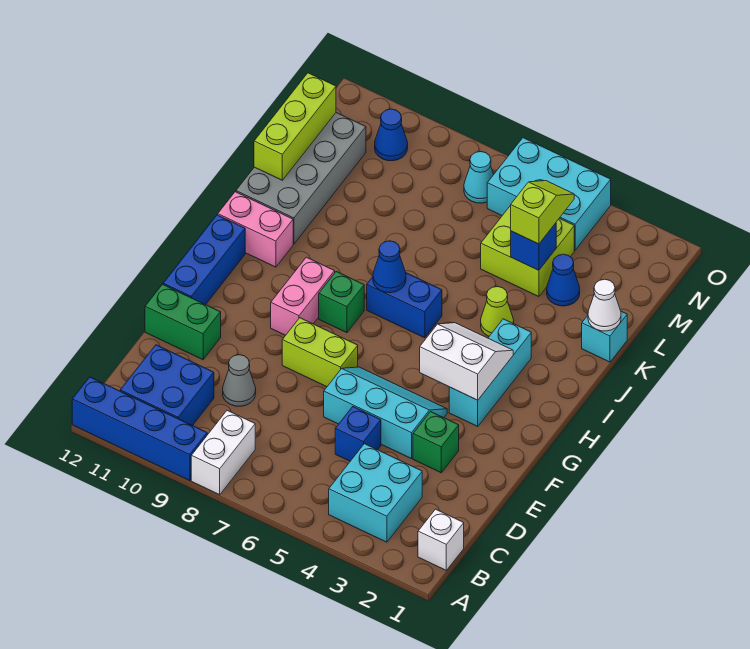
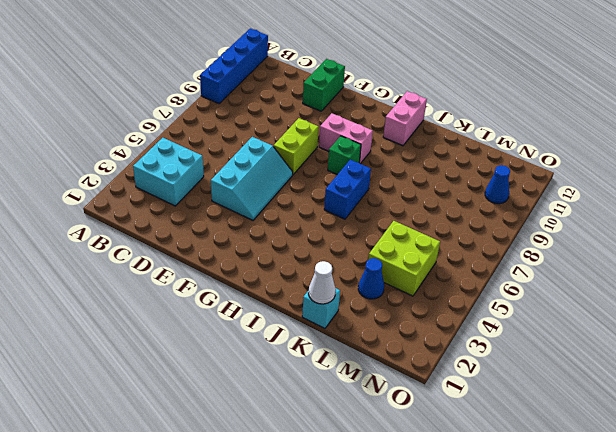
none -> white 1x2 brick [191,410,255,495]
none -> white 1x1 brick [418,509,464,570]
none -> blue 2x2 brick [120,345,214,426]
none -> blue 1x1 brick [335,407,381,461]

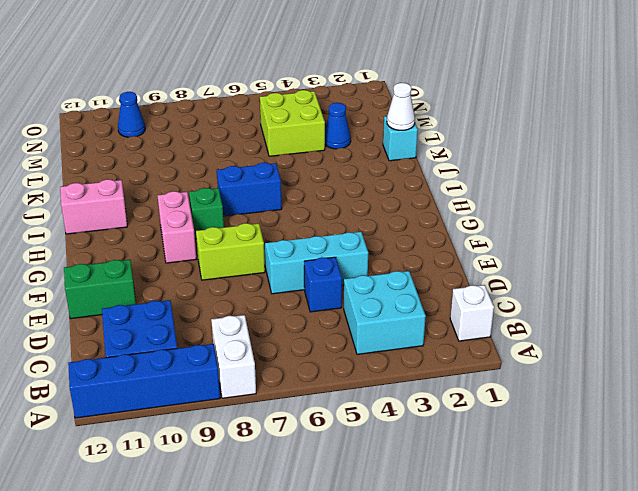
none -> grey 1x1 cone [223,355,256,406]
none -> green 1x1 brick [413,412,459,473]
none -> blue 1x3 brick [163,215,245,305]
none -> cyan 1x3 brick [449,319,531,426]

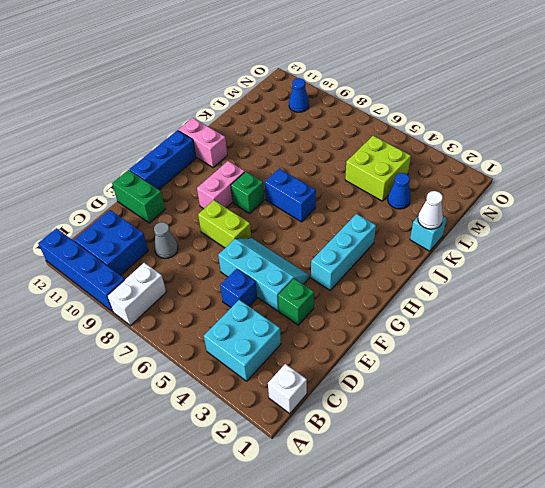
none -> lime 1x1 cone [481,287,514,336]
none -> grey 2x4 brick [236,113,366,244]
none -> cyan 2x3 brick [487,138,611,250]
none -> cyan 1x1 cone [464,152,494,203]

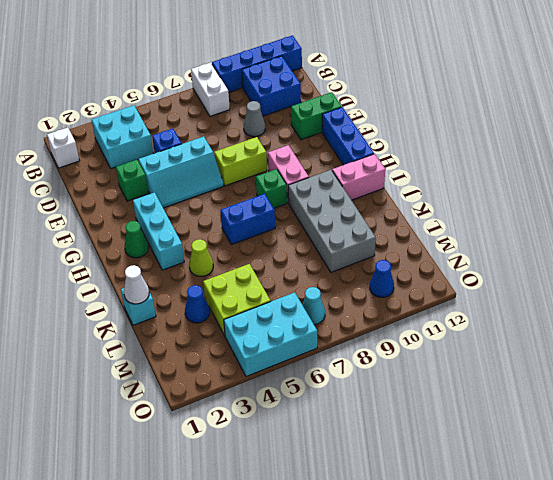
green 1x1 cone [124,221,149,258] -> none
grey 2x4 brick [288,170,376,272] -> grey 2x4 brick moved to [236,113,366,244]
none -> white 2x2 slope [420,323,513,400]
none -> blue 1x1 cone [373,241,406,293]
none -> lime 1x3 brick [254,73,336,180]
none -> blue 1x1 brick [511,223,556,270]

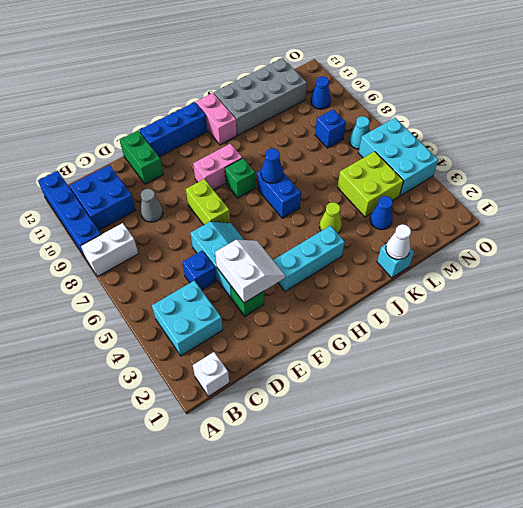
white 2x2 slope [215,240,285,303] -> white 2x2 slope moved to [420,323,513,400]
blue 1x1 brick [315,109,346,148] -> blue 1x1 brick moved to [511,223,556,270]
none -> lime 1x3 brick [254,73,336,180]
none -> lime 1x2 slope [511,181,574,244]

